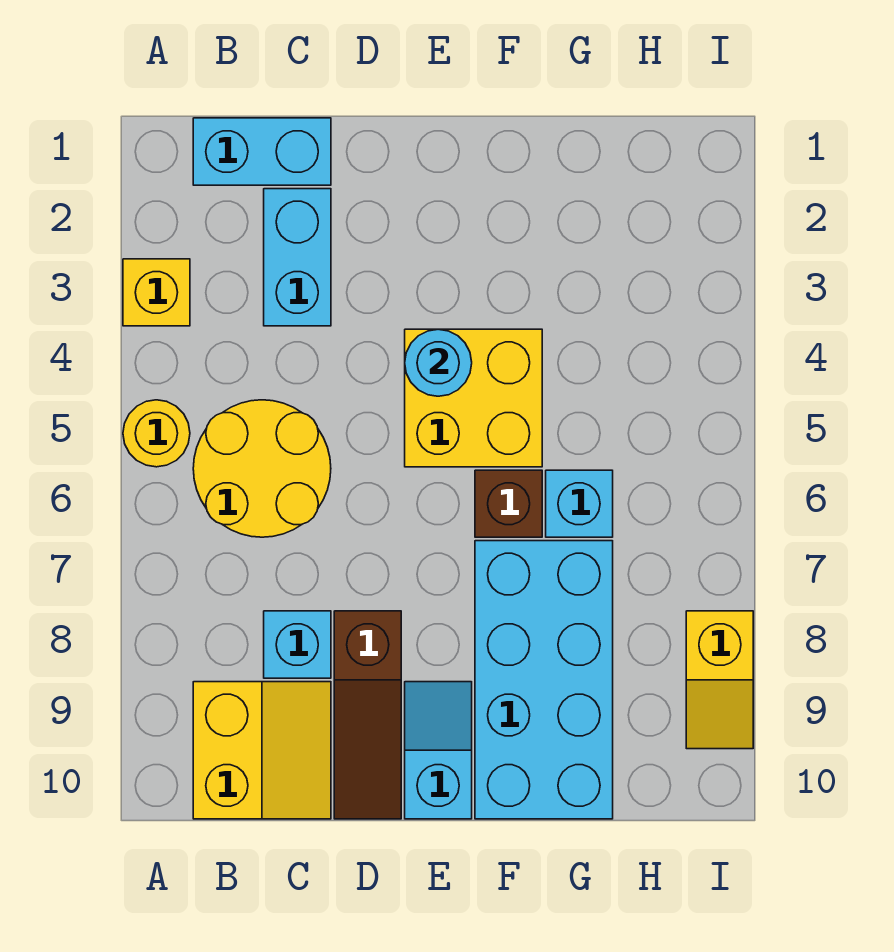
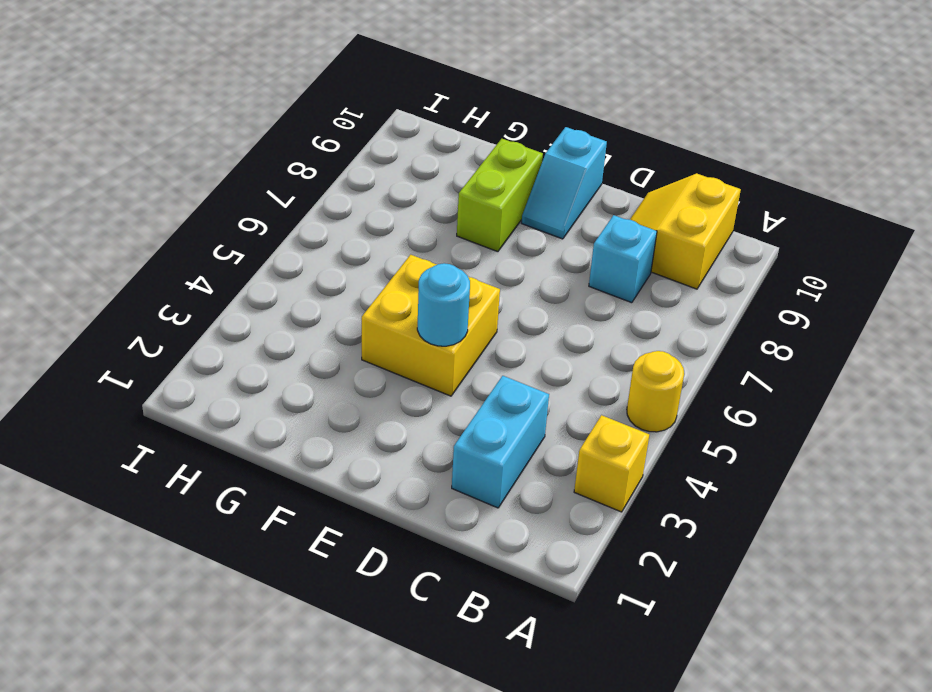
lime 1x2 brick [457,139,543,252] -> cyan 2x4 brick [475,541,613,819]
none -> cyan 1x2 brick [193,118,331,185]
none -> yellow 2x2 round brick [193,400,331,537]
none -> brown 1x3 slope [334,611,401,819]

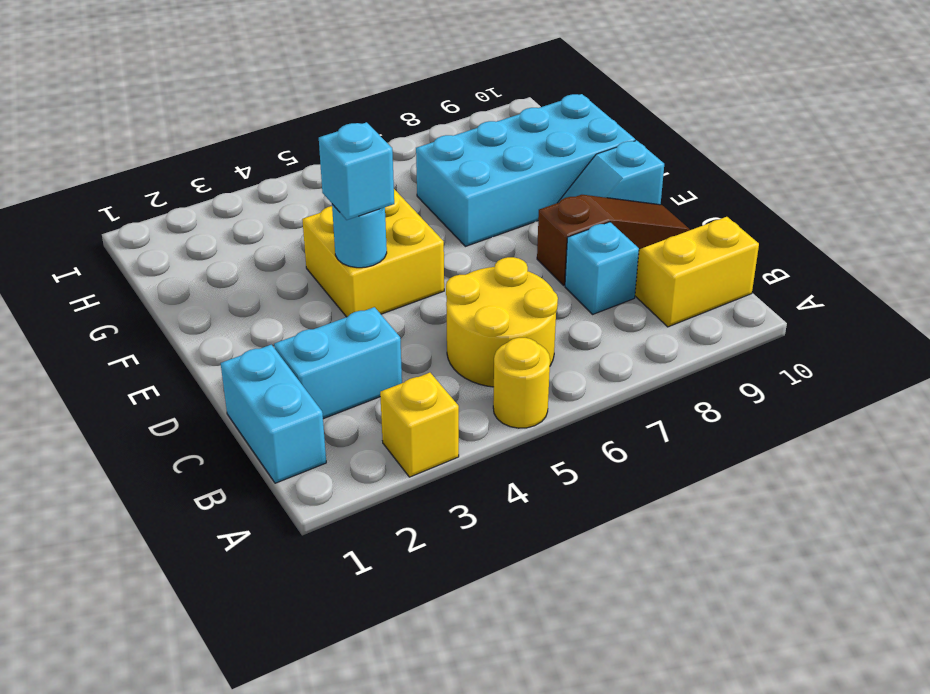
cyan 1x1 brick [319,122,394,220] -> cyan 1x1 brick moved to [546,470,613,537]
none -> brown 1x1 brick [475,470,542,537]
none -> yellow 1x2 slope [686,611,753,749]

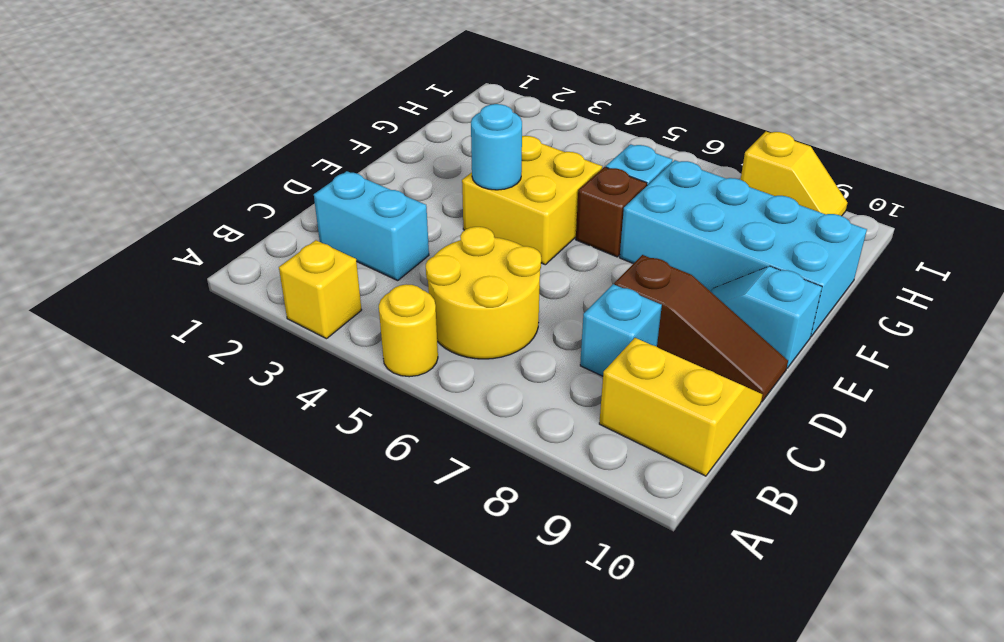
none -> cyan 1x2 brick [193,118,331,185]

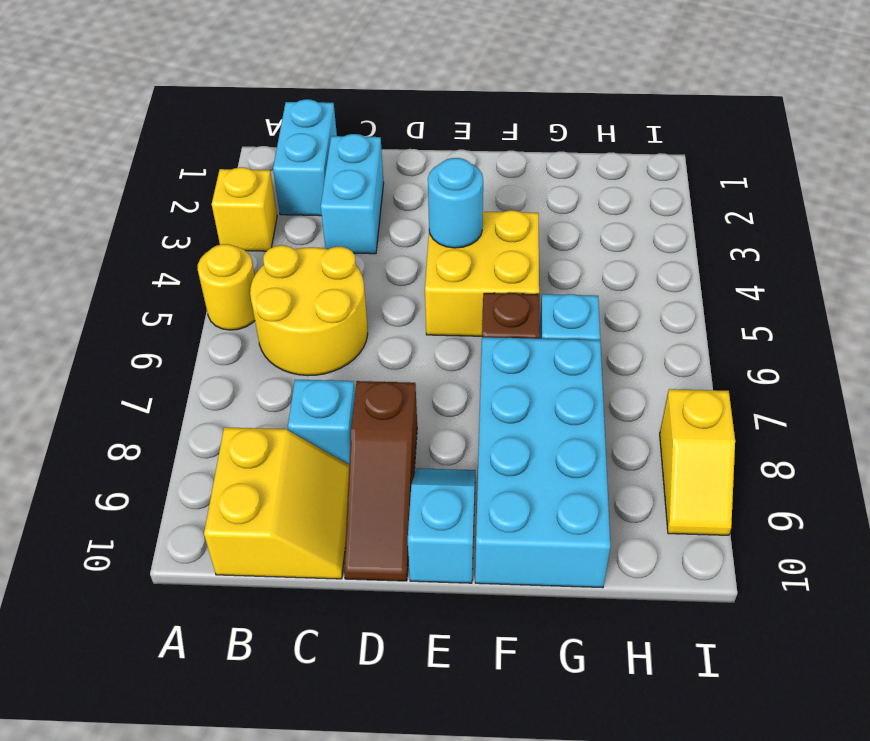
cyan 1x2 brick [273,99,337,216] -> cyan 1x2 brick turned to [193,118,331,185]

